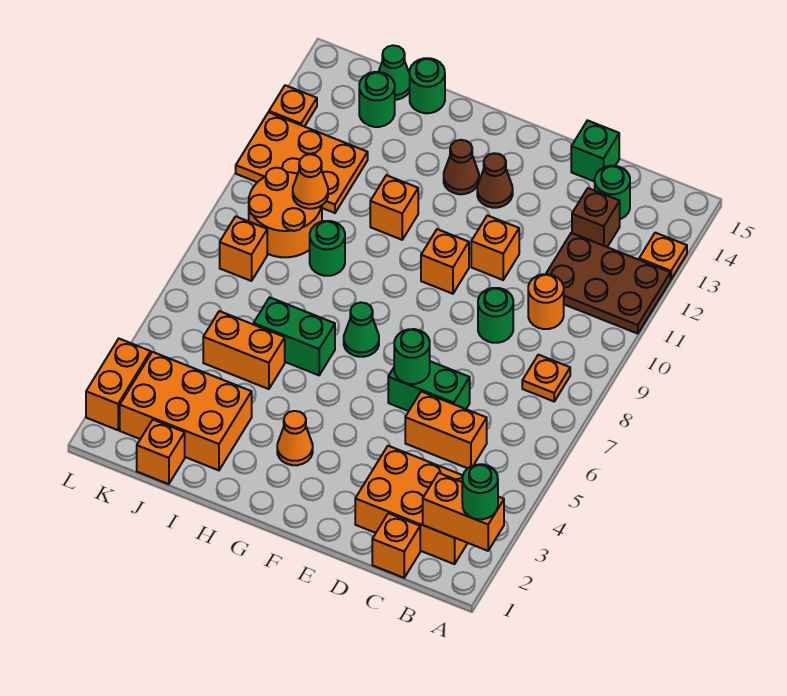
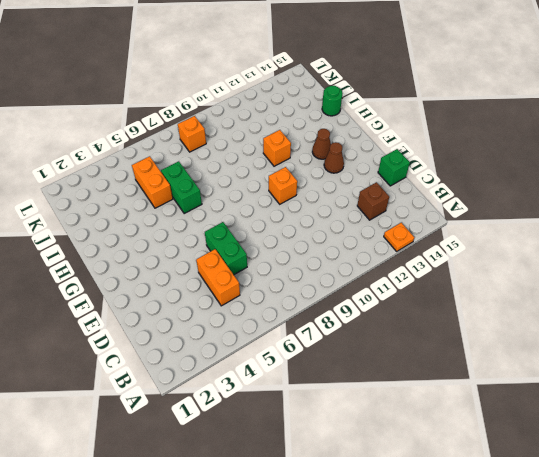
none -> brown 2x3 plate [546,233,670,334]
none -> orange 2x3 brick [355,446,467,564]
none -> orange 1x1 plate [522,355,570,401]
none -> orange 1x1 brick [372,513,420,578]

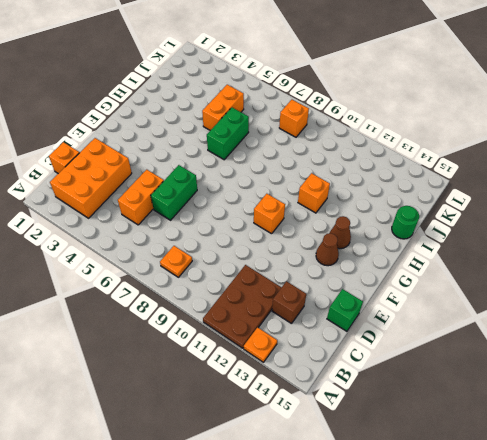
none -> orange 1x1 round brick [528,274,564,329]
none -> green 1x1 round brick [595,166,630,219]
none -> green 1x1 round brick [478,288,513,343]
none -> orange 1x1 brick [471,215,519,280]

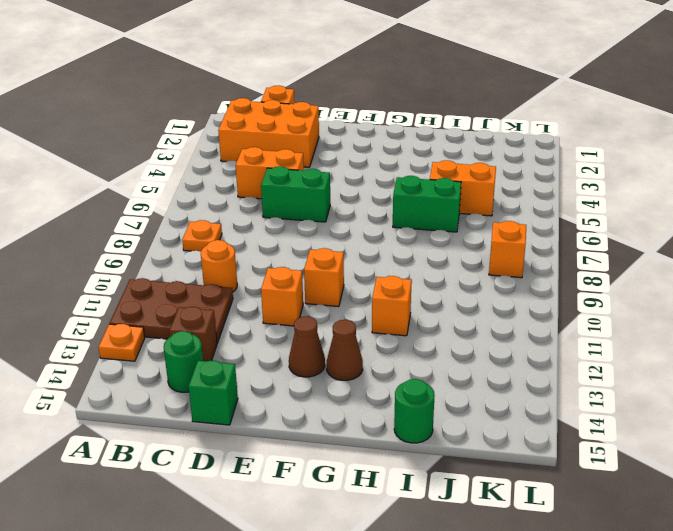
none -> green 1x1 round brick [478,288,513,343]
none -> orange 1x1 cone [277,411,313,465]
none -> green 1x1 cone [344,302,379,357]
none -> orange 2x3 brick [120,352,252,470]

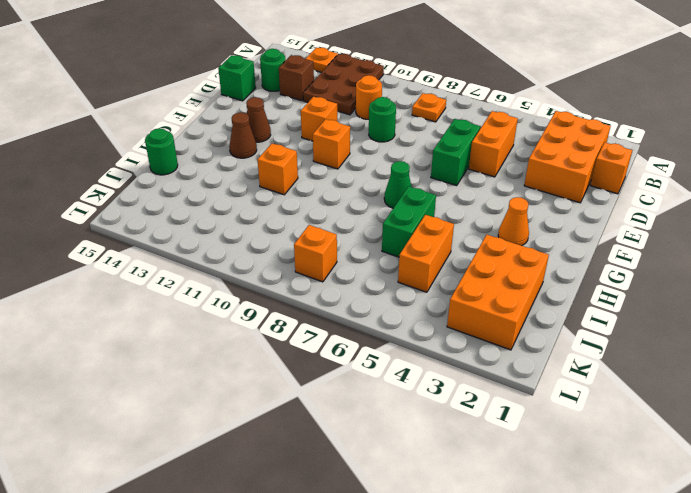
none -> green 1x1 round brick [310,221,345,276]
none -> orange 1x1 brick [137,420,185,484]
none -> orange 2x2 round brick [249,168,322,257]
none -> orange 2x3 plate [236,112,368,213]

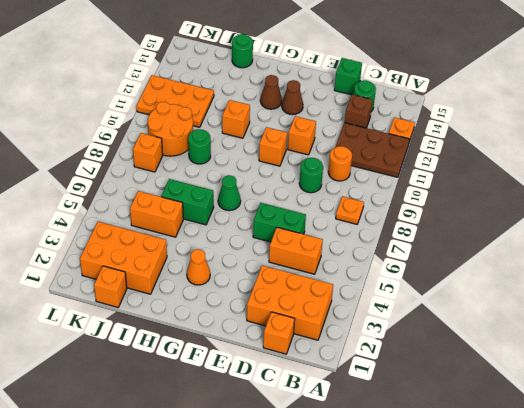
none -> green 1x1 round brick [359,72,395,127]
none -> green 1x1 cone [379,45,410,100]
none -> orange 1x2 brick [86,339,151,430]
none -> orange 1x1 plate [269,85,317,126]

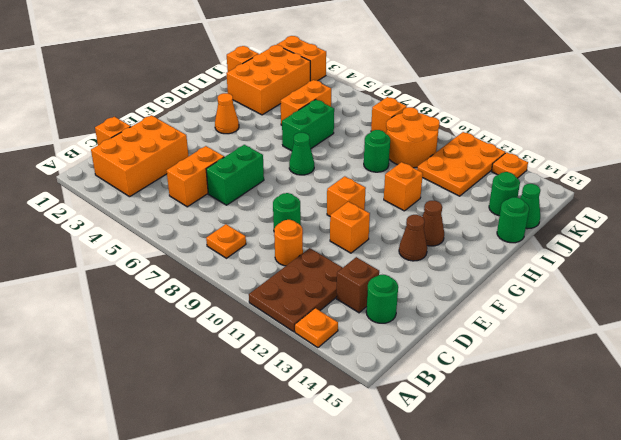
none -> green 1x1 brick [571,120,619,182]
none -> orange 1x2 brick [423,473,504,551]
none -> green 1x1 round brick [394,329,430,384]
none -> orange 1x1 cone [293,154,328,209]

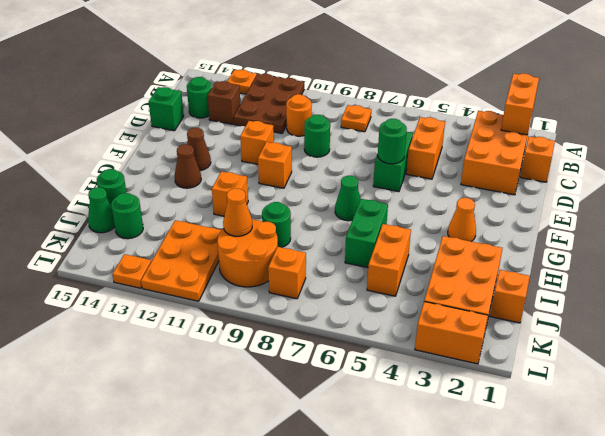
none -> green 1x1 round brick [462,464,498,519]

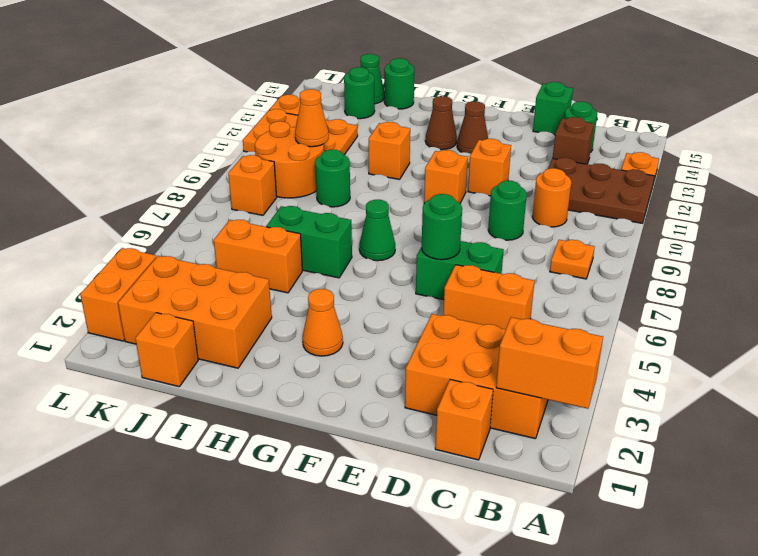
none -> green 1x1 round brick [462,464,498,519]

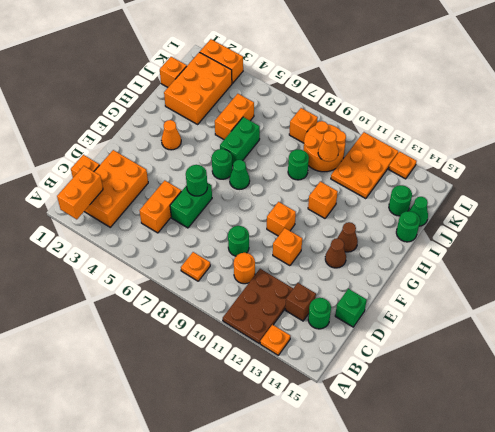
green 1x1 round brick [212,149,232,179] -> green 1x1 round brick moved to [462,464,498,519]

